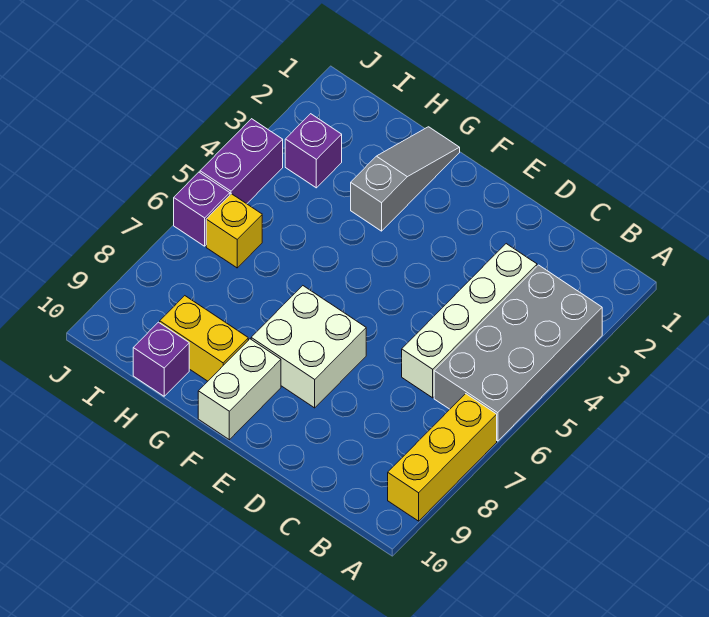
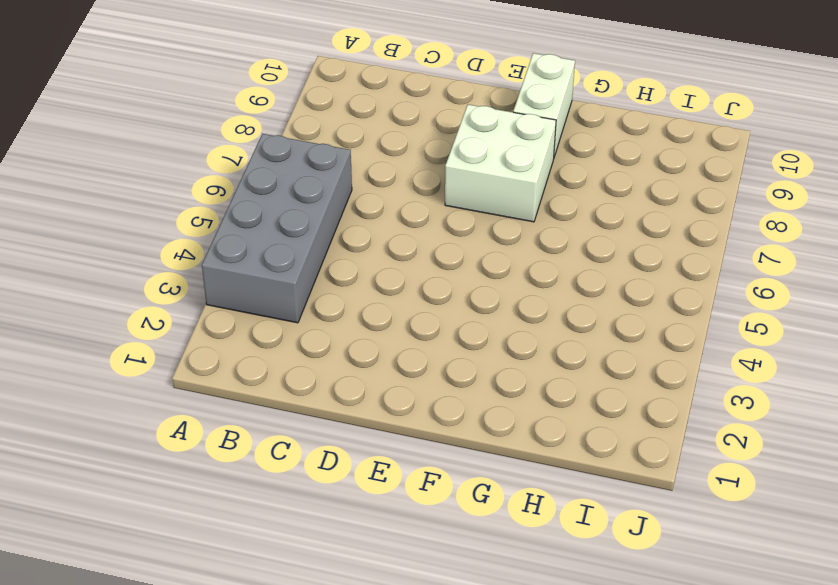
none -> yellow 1x3 brick [388,394,497,521]
none -> white 1x4 brick [402,244,537,398]
none -> grey 1x3 slope [351,127,460,231]

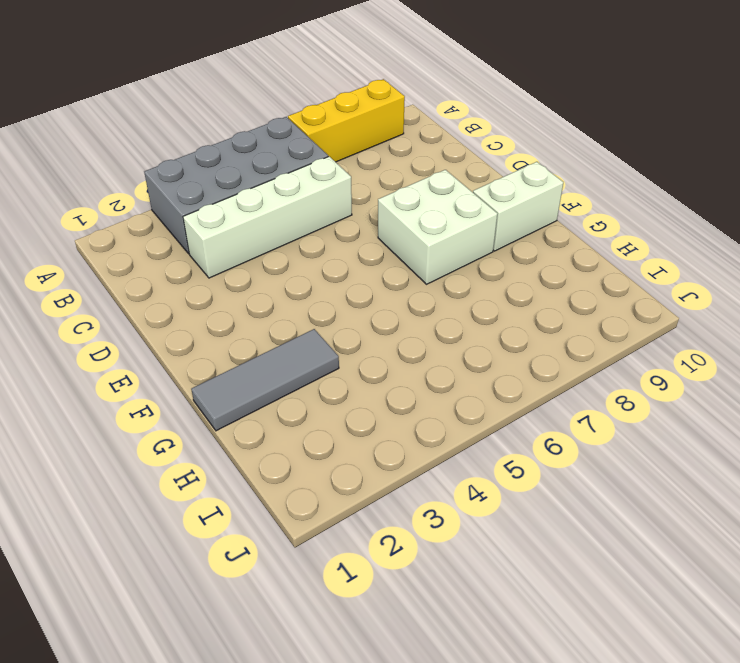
grey 1x3 tile [191,329,339,431] -> grey 1x3 slope [351,127,460,231]
none -> yellow 1x2 brick [160,296,248,381]
none -> purple 1x1 brick [133,322,189,396]
none -> purple 1x1 brick [285,114,342,188]

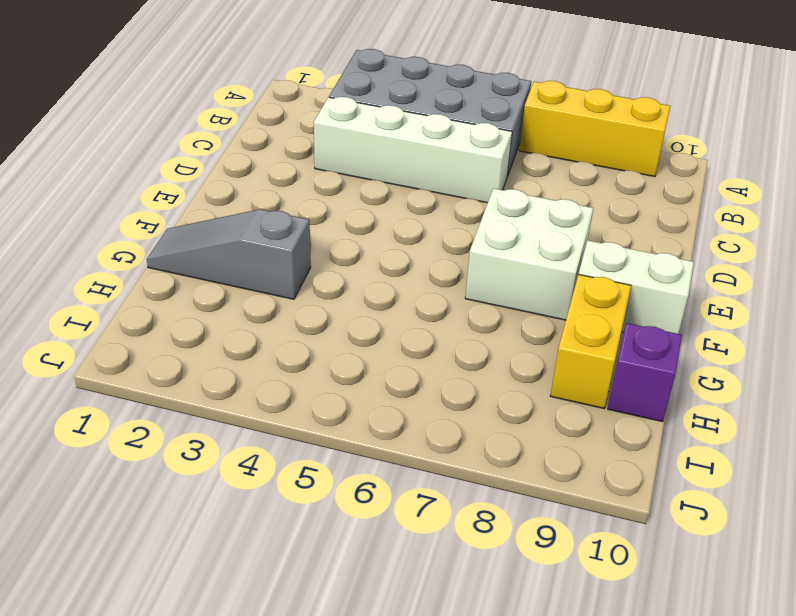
none -> purple 1x1 brick [285,114,342,188]
none -> yellow 1x1 brick [206,194,262,268]
none -> purple 1x2 brick [200,119,283,204]

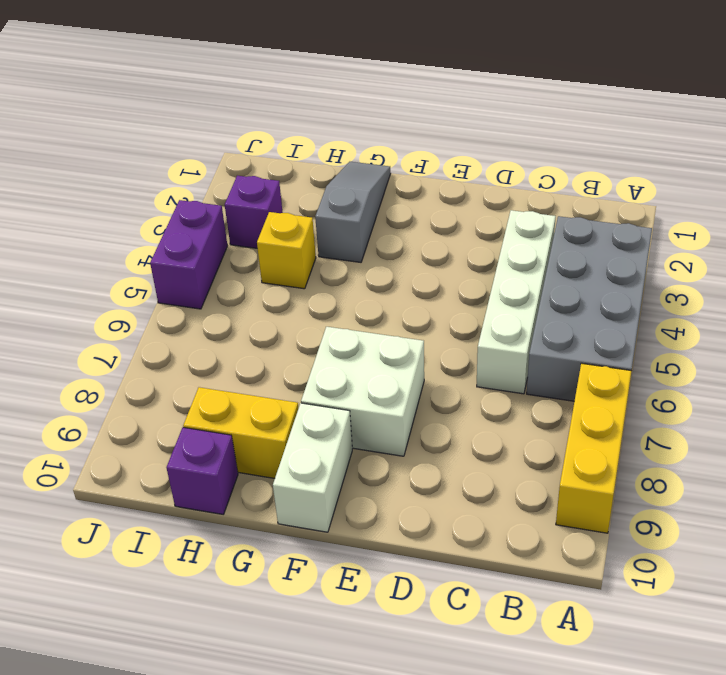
yellow 1x1 brick [257,212,316,289] -> yellow 1x1 brick moved to [206,194,262,268]
none -> purple 1x1 brick [174,172,230,246]

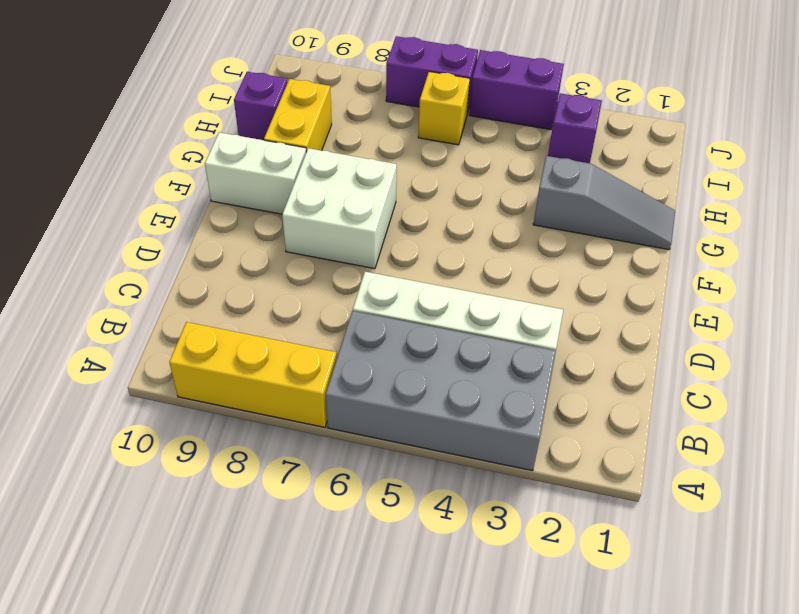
purple 1x2 brick [386,36,478,114] -> purple 1x1 brick [174,172,230,246]

